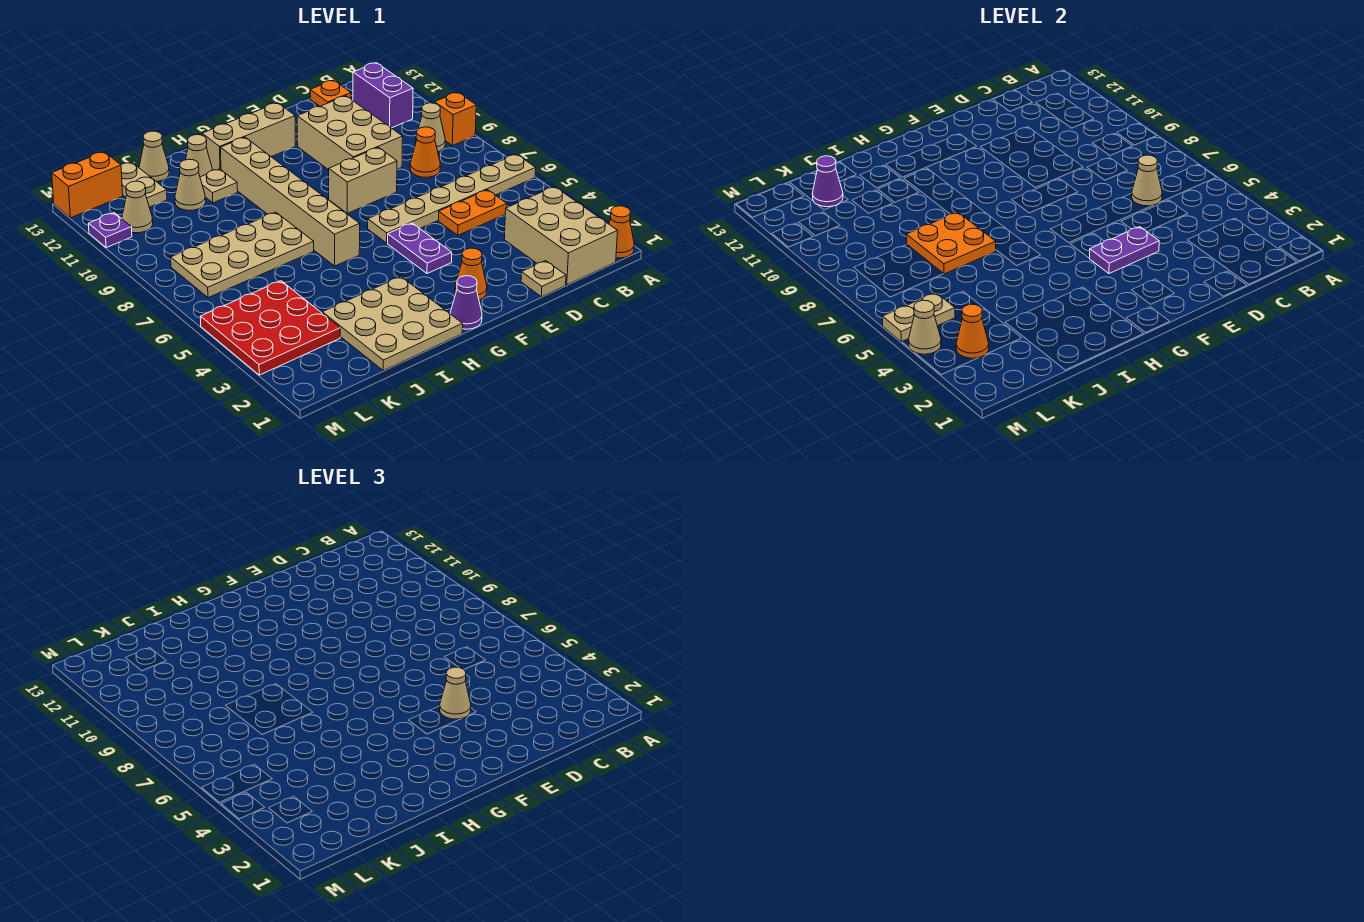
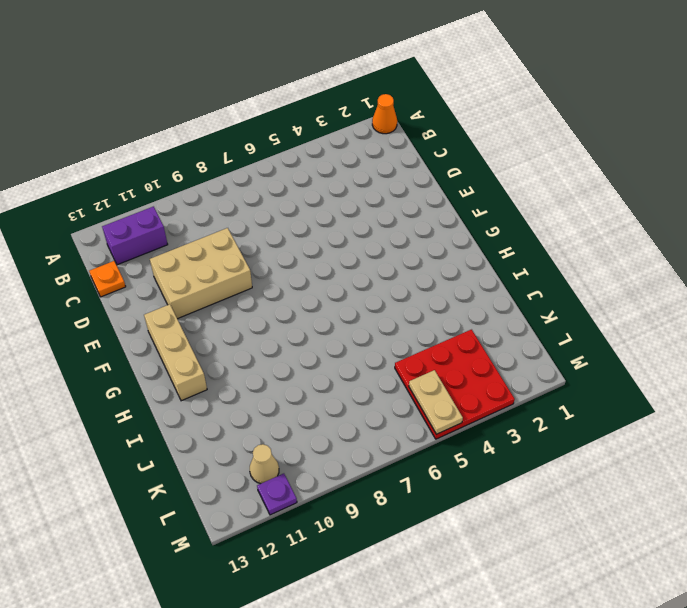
none -> tan 1x6 plate [368,154,536,243]
none -> orange 1x1 brick [435,92,476,146]
none -> tan 2x3 brick [504,187,618,285]
none -> tan 1x1 cone [416,103,445,152]

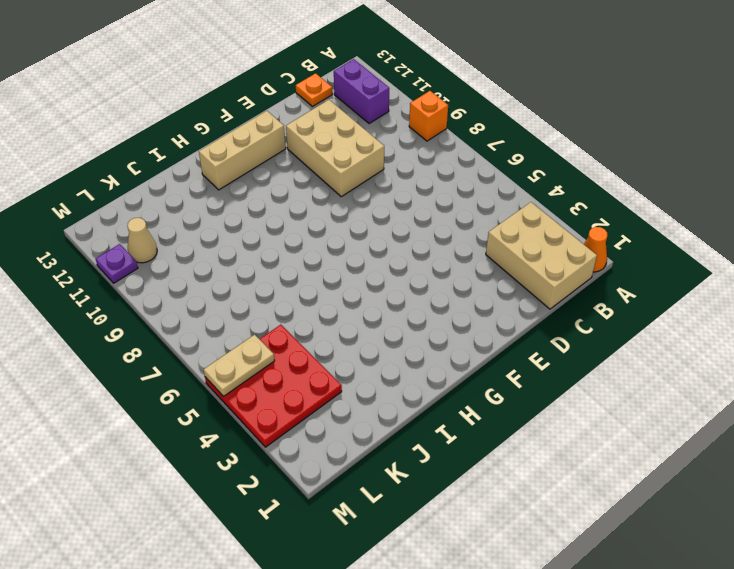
none -> tan 1x6 plate [368,154,536,243]
none -> tan 1x1 cone [416,103,445,152]
none -> orange 1x2 plate [438,190,507,235]
none -> orange 1x1 cone [410,127,440,177]

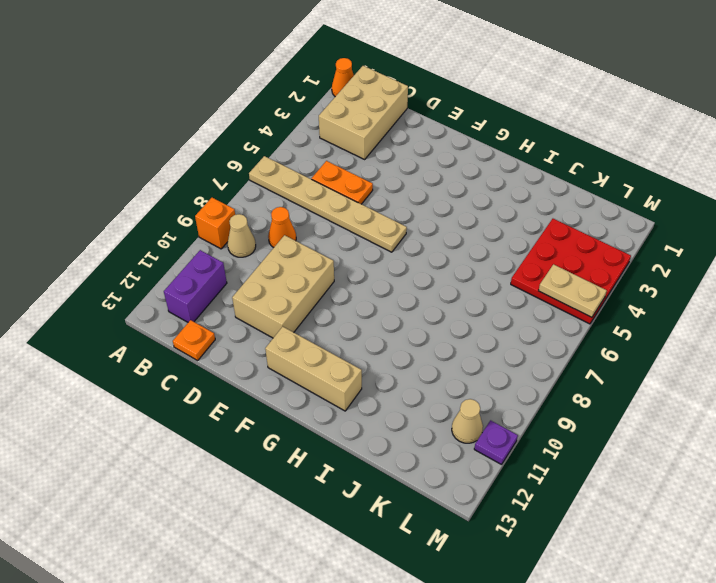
none -> tan 1x1 plate [521,261,566,297]
none -> tan 1x2 brick [329,147,397,213]
none -> orange 1x1 cone [455,248,487,300]
none -> purple 1x2 plate [388,223,452,274]

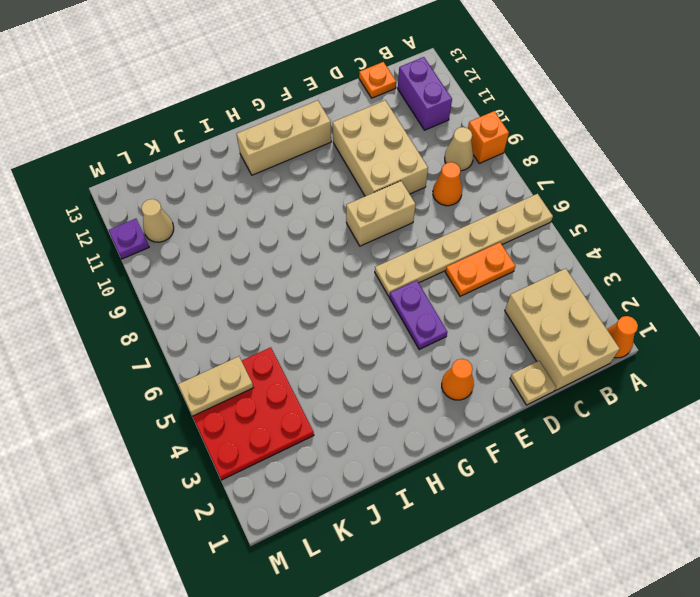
none -> purple 1x1 cone [450,276,482,329]
none -> tan 3x3 plate [322,277,463,370]
none -> tan 1x6 brick [220,137,360,266]
none -> tan 2x4 plate [171,212,314,298]

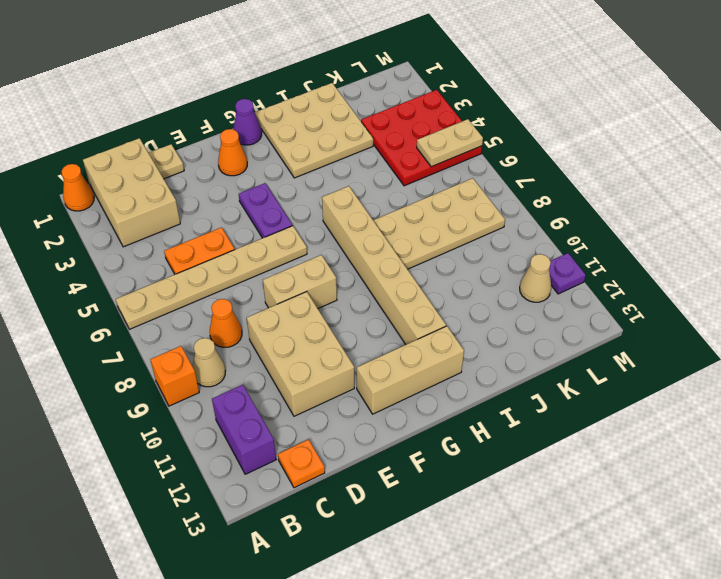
none -> tan 1x1 plate [200,169,238,203]
none -> tan 1x1 cone [186,135,213,177]
none -> tan 1x1 cone [175,159,206,210]
none -> tan 1x1 cone [139,131,169,181]

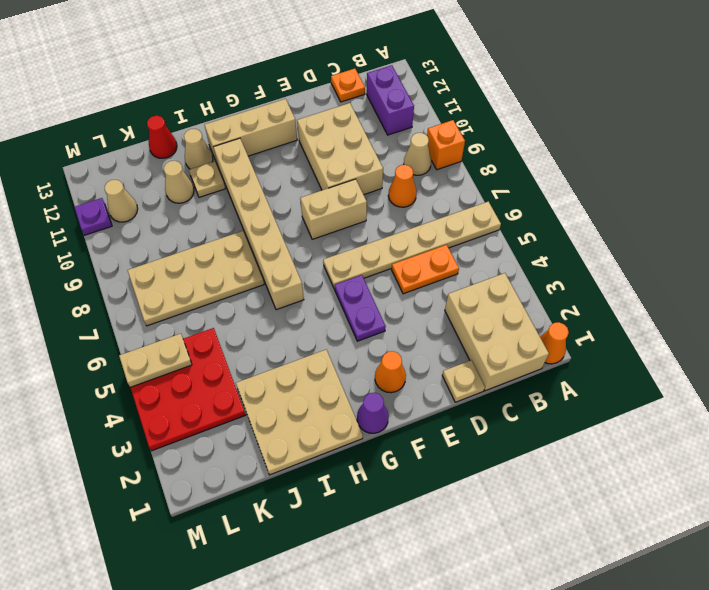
red 1x1 cone [147,116,177,158] -> tan 1x1 cone [139,131,169,181]
none -> tan 1x2 plate [121,162,167,207]
none -> orange 1x2 brick [52,152,123,218]
none -> tan 1x1 cone [1132,155,1162,206]
none -> purple 1x2 plate [1089,227,1159,274]

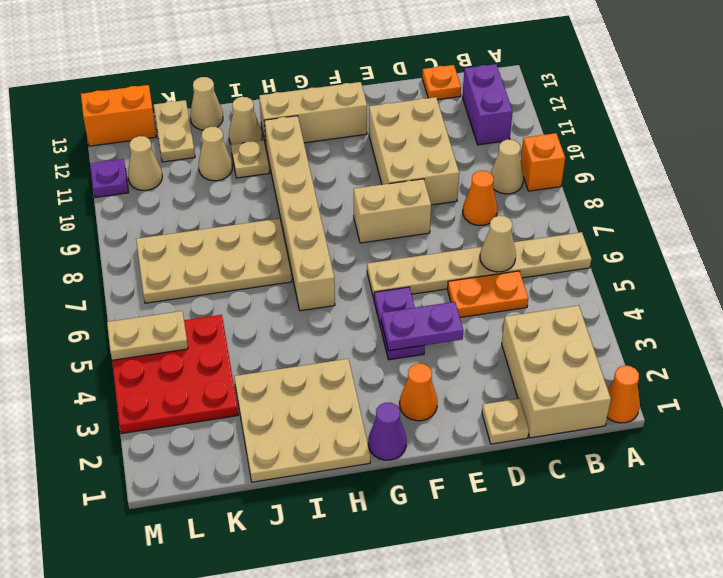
none -> orange 2x2 plate [906,212,996,274]
none -> purple 1x1 cone [812,156,843,207]
none -> orange 1x1 cone [956,304,989,358]
none -> tan 1x1 cone [909,300,941,354]

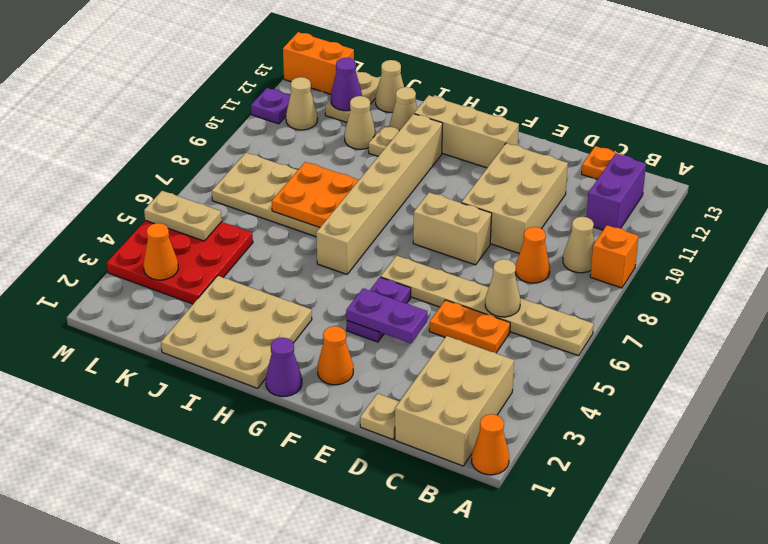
none -> tan 1x1 cone [909,300,941,354]
none -> tan 1x1 cone [440,667,471,719]

